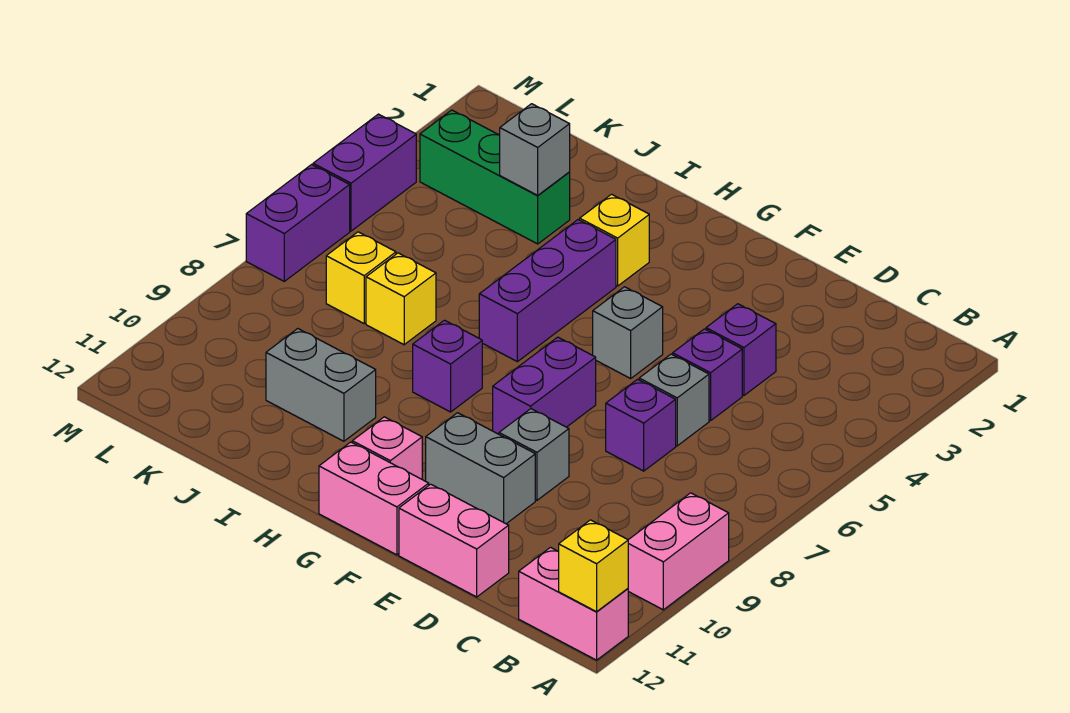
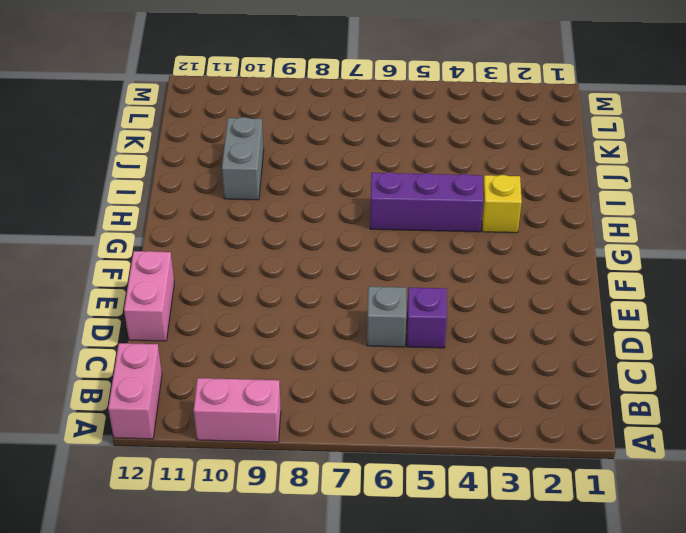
none -> purple 1x1 brick [706,304,776,395]
none -> purple 1x1 brick [606,379,676,471]
none -> grey 1x1 brick [499,409,569,500]

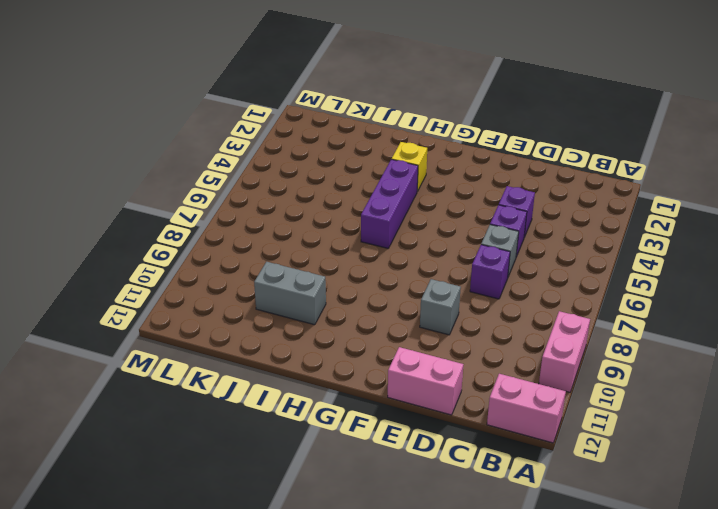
none -> grey 1x2 brick [426,413,535,524]
none -> grey 1x1 brick [593,287,663,378]
none -> purple 1x2 brick [493,337,596,434]

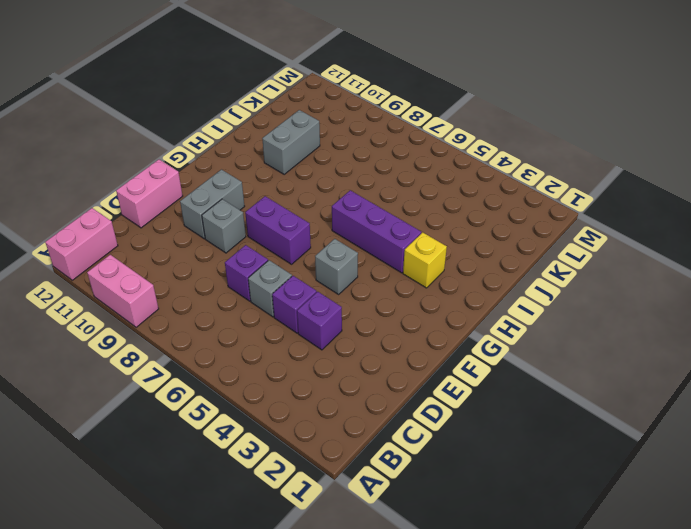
none -> pink 1x2 brick [319,442,429,555]
none -> pink 1x1 brick [352,417,422,479]
none -> purple 1x1 brick [413,320,482,412]

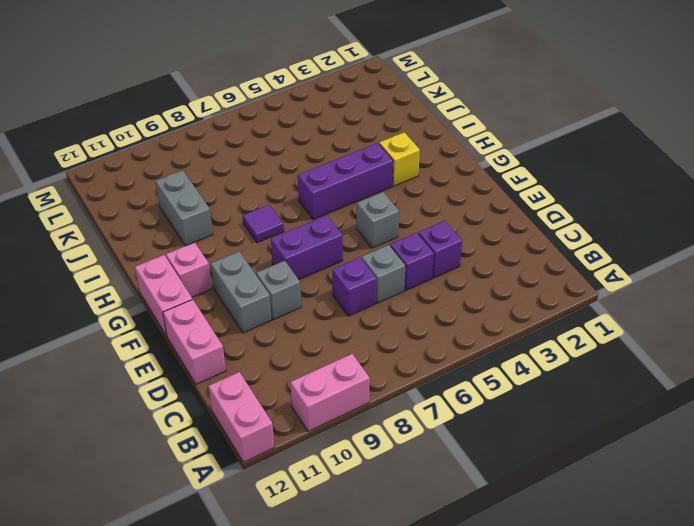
purple 1x1 tile [243,205,284,243] -> purple 1x1 brick [413,320,482,412]
none -> green 1x3 brick [420,110,570,244]
none -> yellow 1x1 brick [366,253,436,345]
none -> yellow 1x1 brick [326,232,396,323]

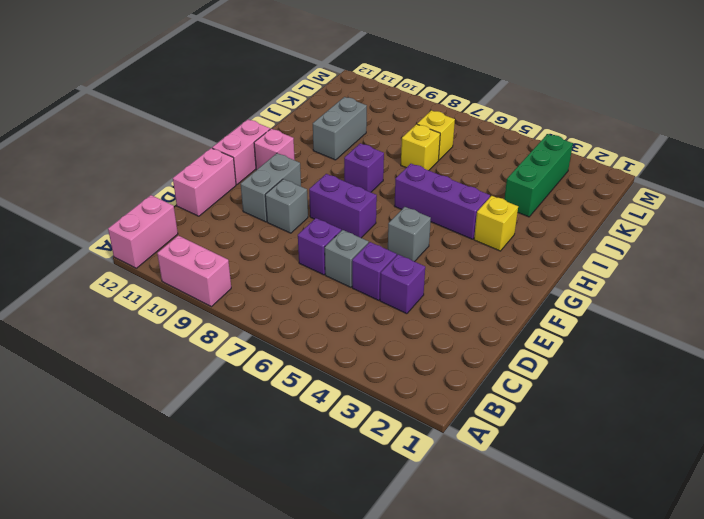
none -> purple 1x2 brick [313,114,416,231]
none -> purple 1x2 brick [246,165,350,281]
none -> yellow 1x1 brick [559,520,628,612]

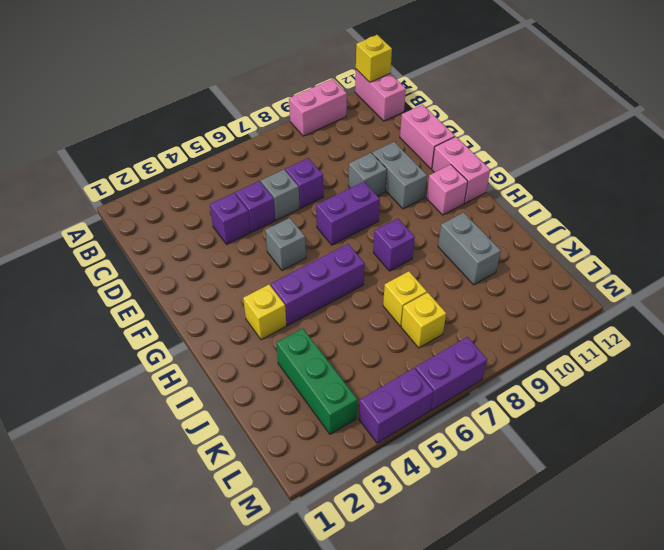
none -> grey 1x1 brick [500,104,570,195]

